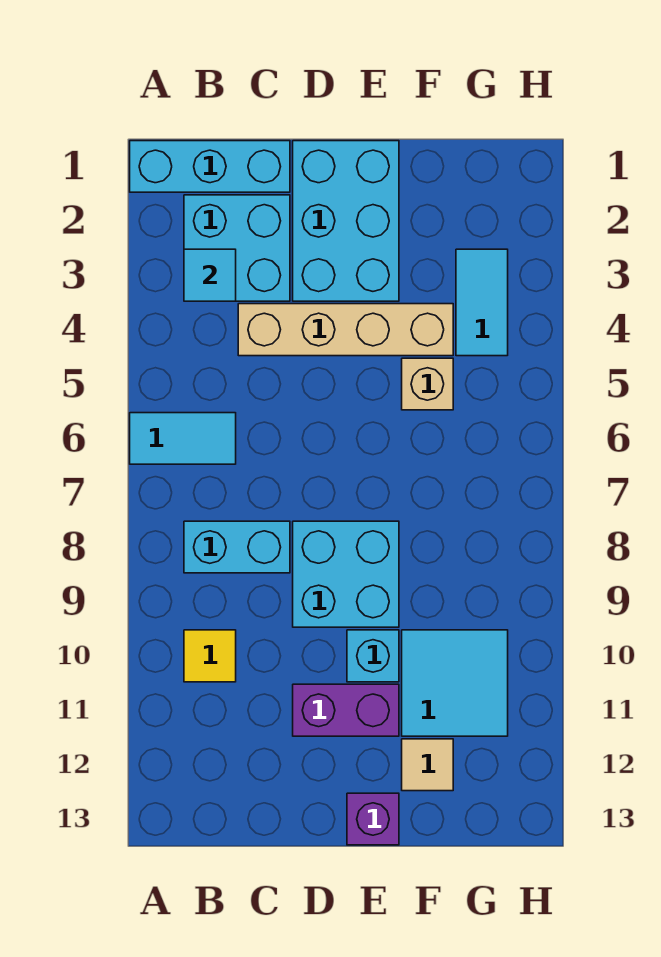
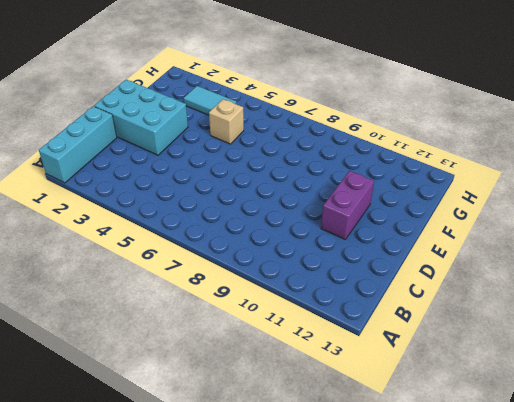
none -> cyan 1x2 tile [130,413,236,464]
none -> cyan 2x2 brick [184,195,290,301]
none -> cyan 1x2 brick [184,521,290,573]

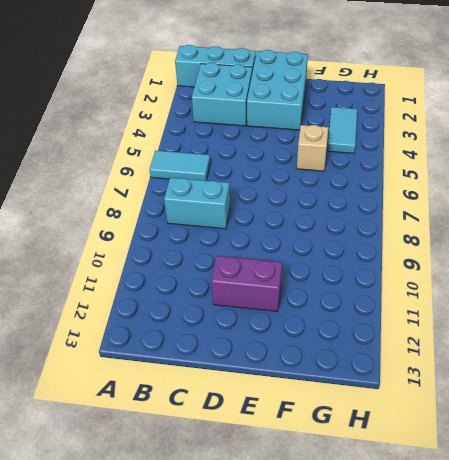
none -> yellow 1x1 tile [184,630,236,682]
none -> tan 1x4 brick [238,304,453,356]
none -> cyan 2x2 brick [293,521,399,627]

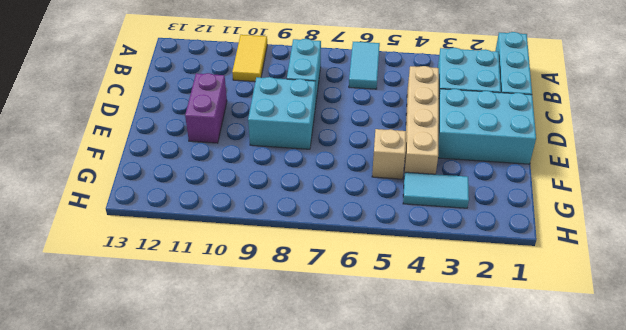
yellow 1x2 tile [232,35,267,82] -> yellow 1x1 tile [184,630,236,682]
none -> cyan 1x1 brick [347,630,399,682]
none -> purple 1x1 brick [347,793,399,845]
none -> cyan 2x2 tile [402,630,508,736]

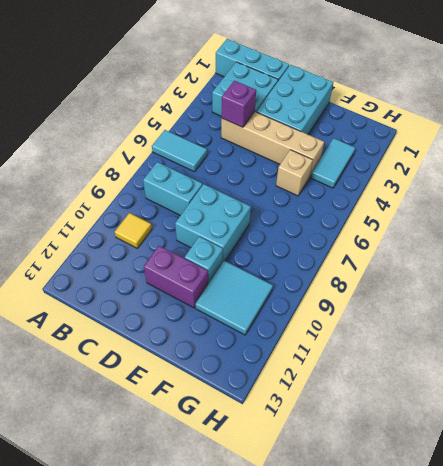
purple 1x1 brick [222,81,256,127] -> purple 1x1 brick moved to [347,793,399,845]
none -> tan 1x1 tile [402,739,453,791]
none -> cyan 1x1 tile [184,249,236,301]

